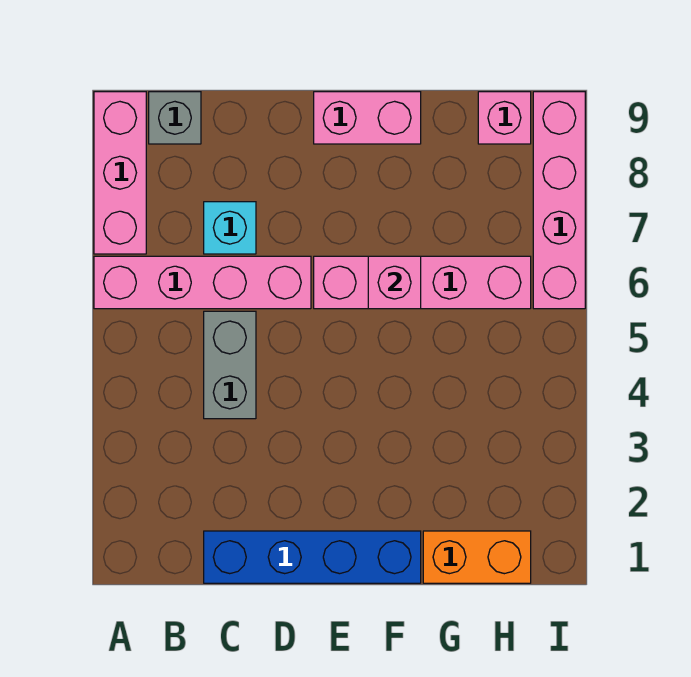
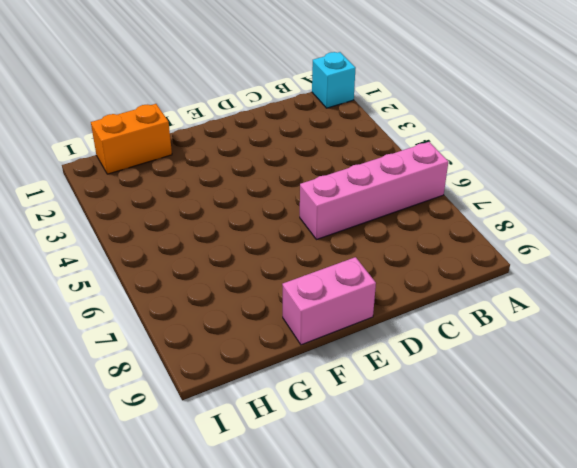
cyan 1x1 brick [312,52,356,108] -> cyan 1x1 brick moved to [204,202,256,254]
none -> pink 1x3 brick [94,92,146,254]
none -> grey 1x1 brick [149,92,201,144]
none -> blue 1x4 brick [204,531,421,583]

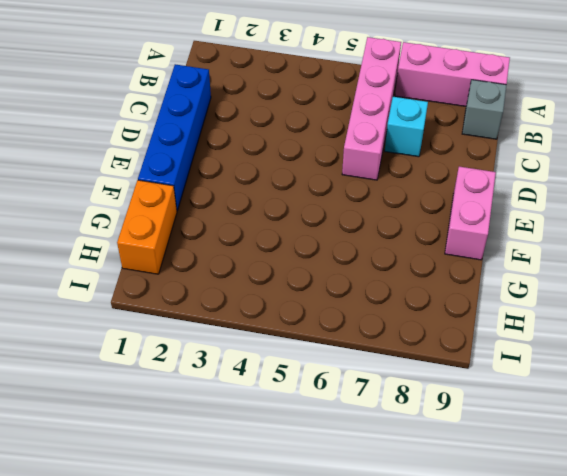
none -> grey 1x2 brick [204,311,256,419]
none -> pink 1x4 brick [314,256,531,309]
none -> pink 1x1 brick [478,92,531,144]

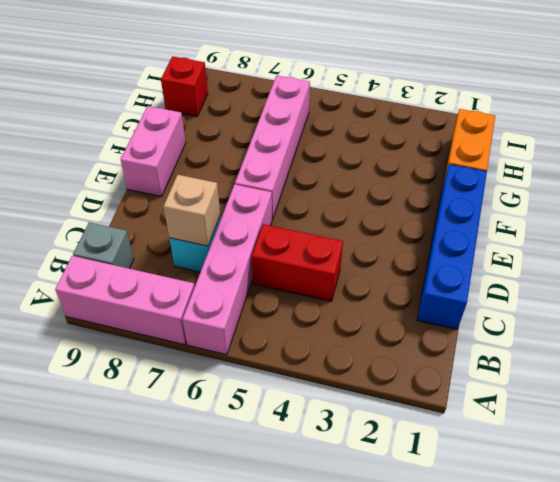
red 1x2 brick [252,224,343,301] -> grey 1x2 brick [204,311,256,419]
tan 1x1 brick [164,175,220,246] -> none
red 1x1 brick [161,56,208,116] -> pink 1x1 brick [478,92,531,144]
none -> pink 1x4 brick [533,92,585,309]
none -> pink 1x1 brick [368,256,421,309]

